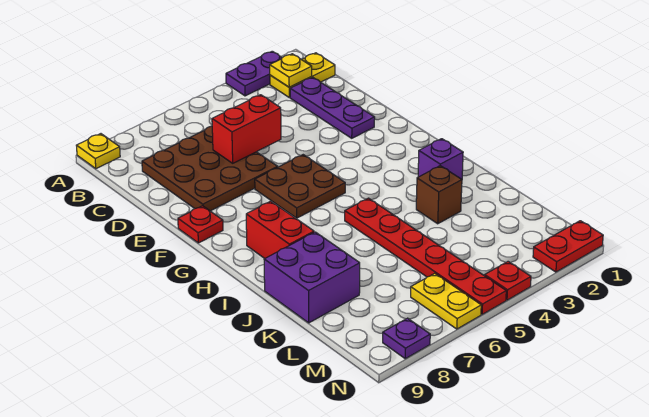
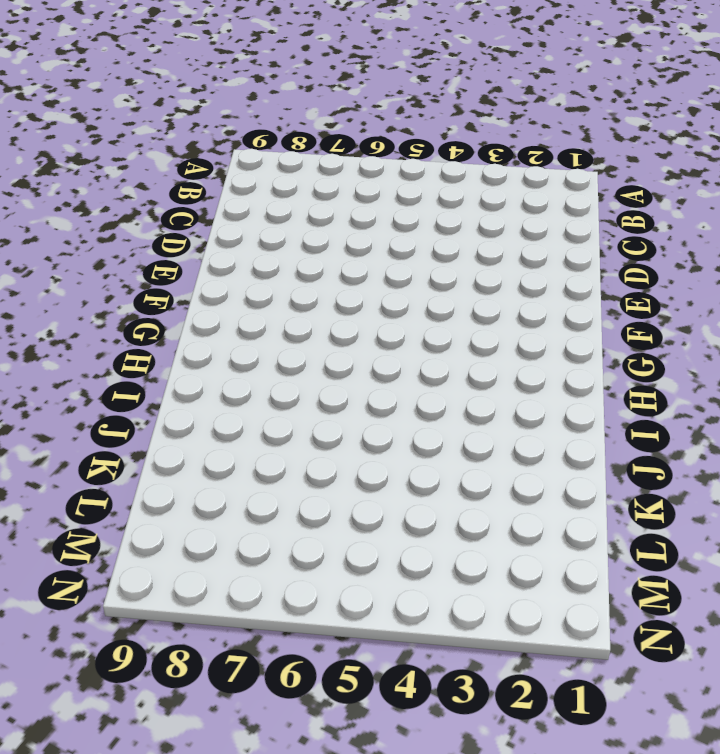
none -> purple 1x2 plate [226,51,282,96]
none -> yellow 1x1 plate [76,134,120,169]
none -> yellow 1x2 plate [270,53,335,97]

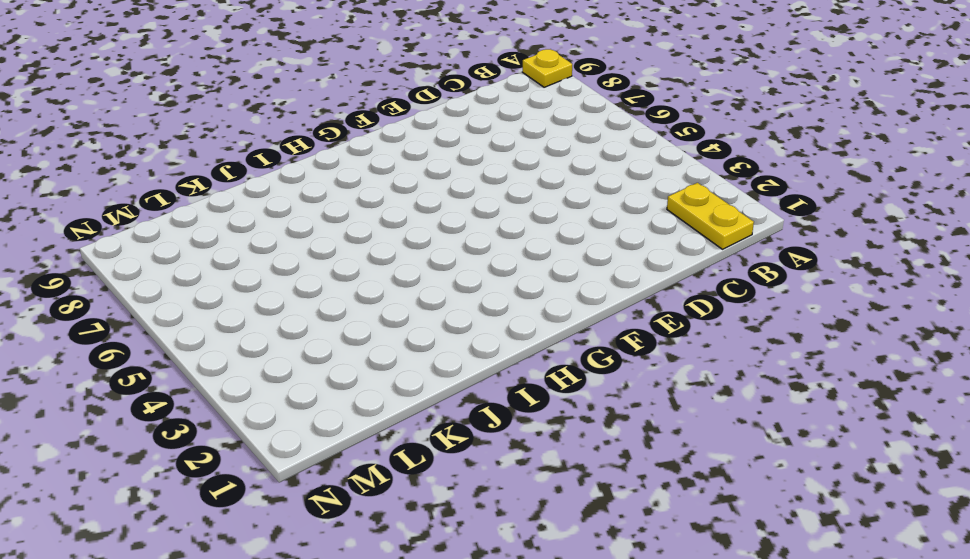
none -> purple 1x2 plate [226,51,282,96]
none -> purple 1x3 plate [290,77,375,138]
none -> brown 3x3 plate [142,126,278,211]

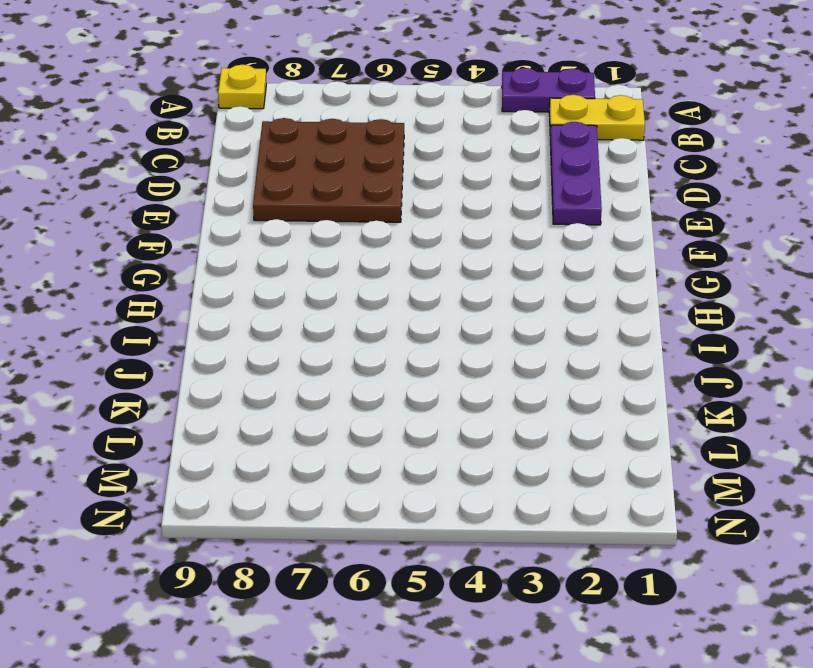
none -> brown 2x2 plate [255,155,345,218]
none -> red 1x1 plate [178,206,223,243]
none -> red 1x2 brick [246,201,314,259]

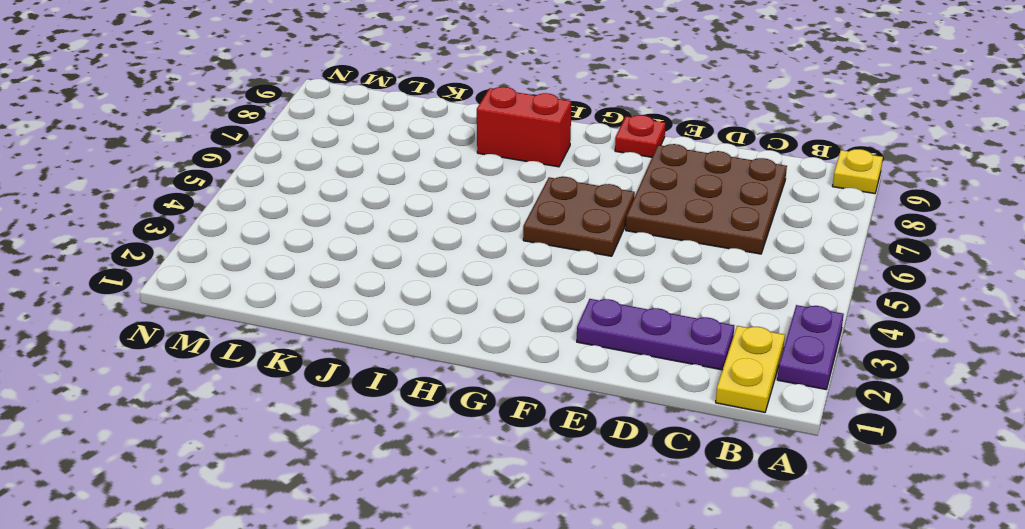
none -> purple 1x1 brick [418,139,463,179]
none -> red 1x6 plate [345,198,506,314]
none -> brown 1x1 brick [416,166,462,224]

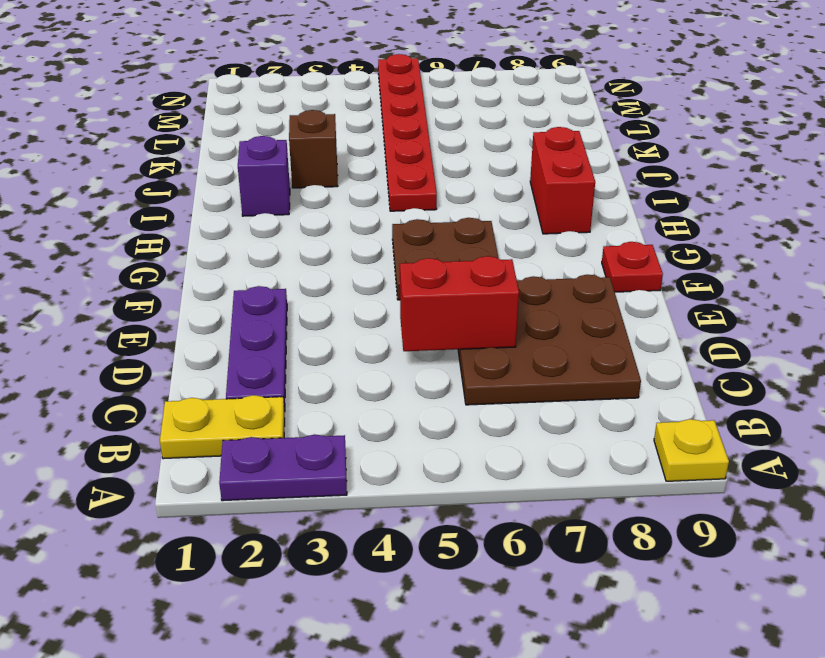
none -> purple 2x2 brick [264,232,360,323]
none -> yellow 1x2 plate [411,273,481,329]
none -> red 1x2 plate [533,221,603,272]

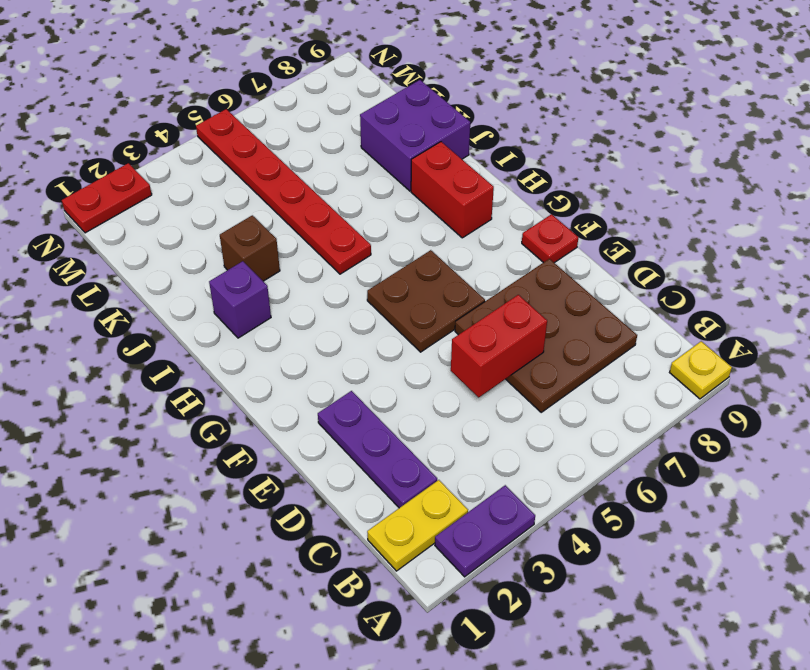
none -> yellow 1x2 plate [411,273,481,329]
none -> red 1x1 plate [485,262,531,300]
none -> purple 1x1 plate [383,318,430,359]

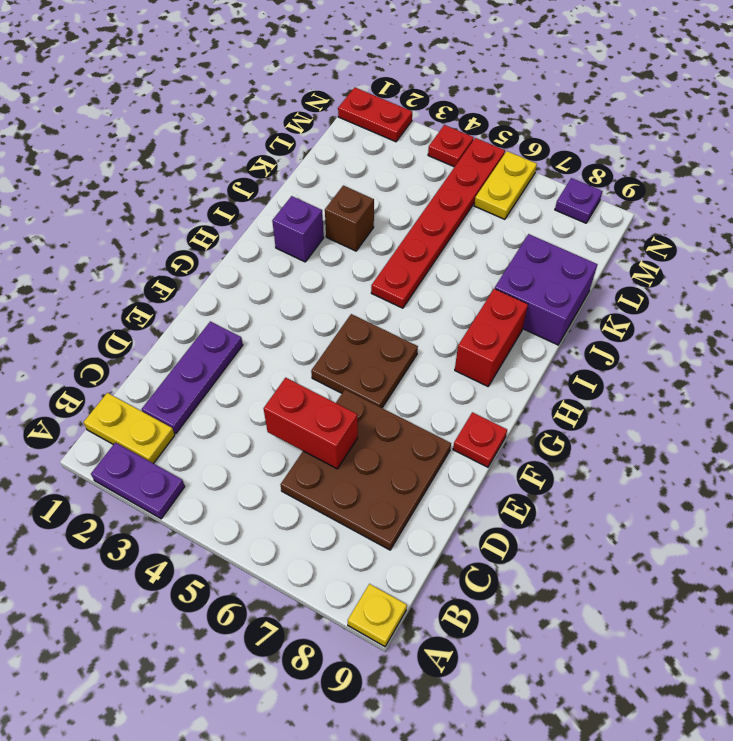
none -> yellow 1x1 plate [270,54,312,87]

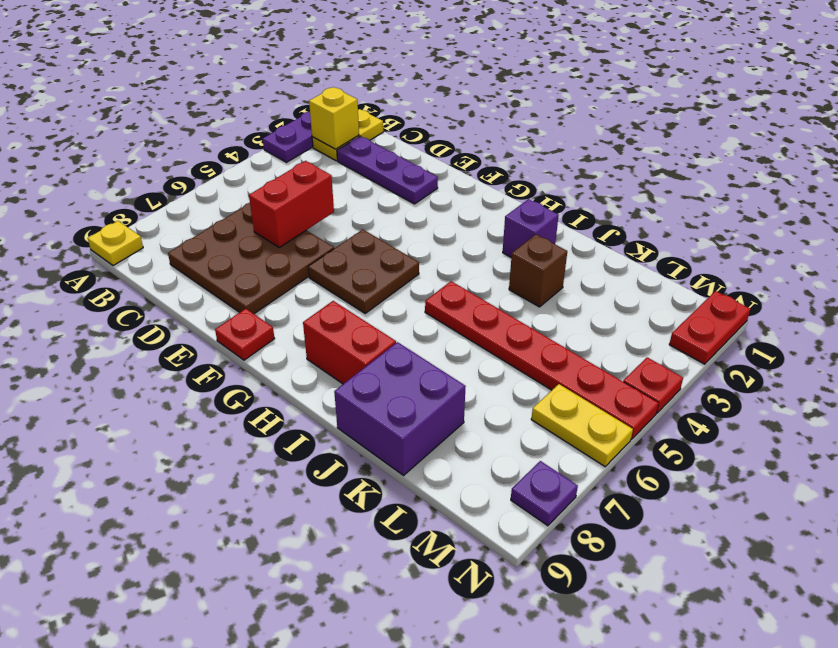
yellow 1x1 brick [309,87,359,149] -> yellow 1x1 plate [270,54,312,87]

